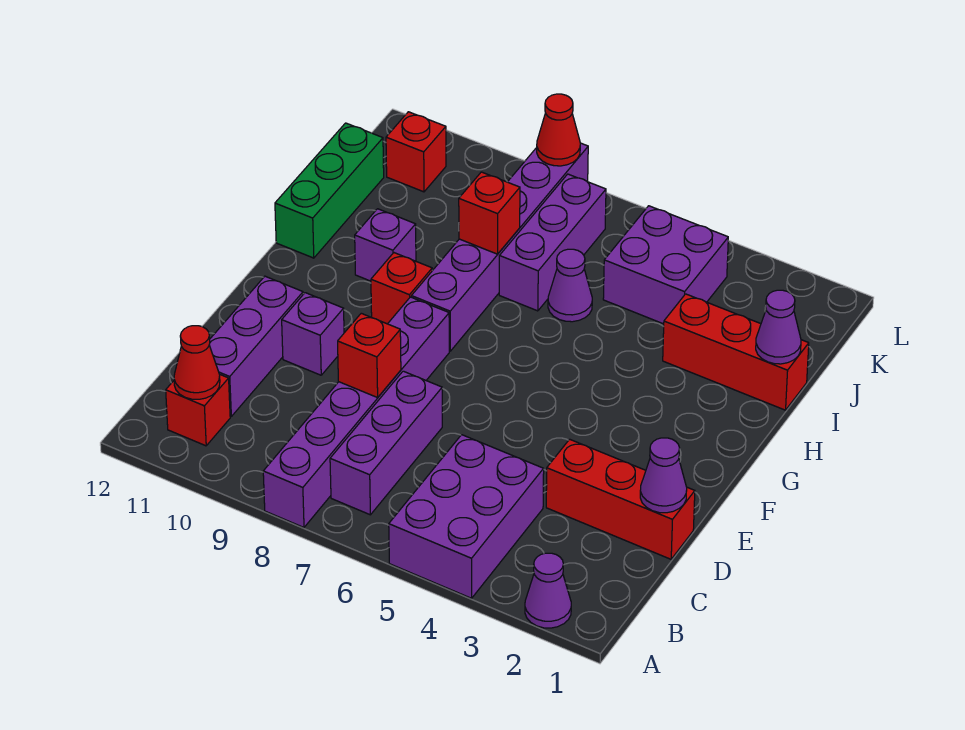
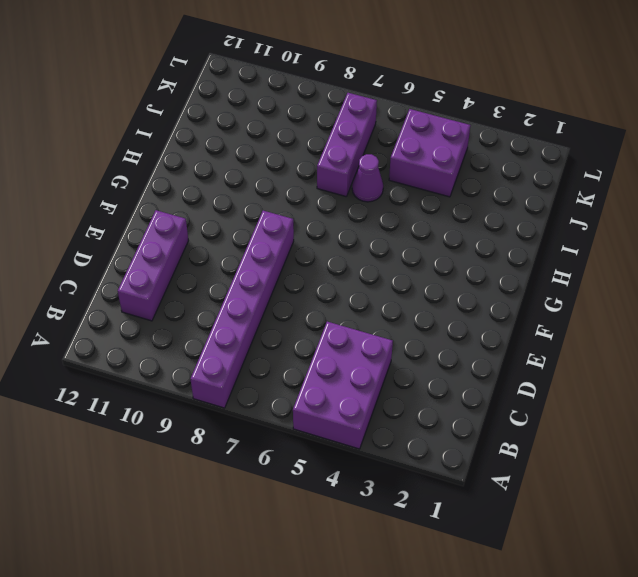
none -> purple 1x1 cone [525,553,571,628]
none -> purple 1x3 brick [330,371,442,515]
none -> red 1x1 brick [166,375,230,446]

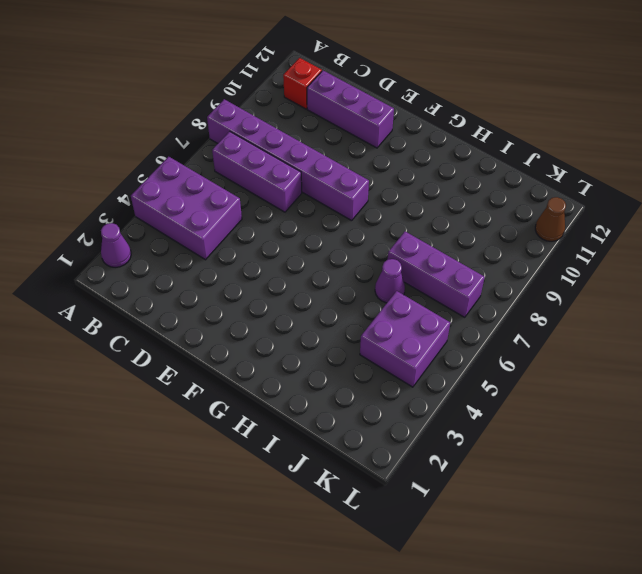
brown 1x1 cone [535,197,566,241] -> none
none -> red 1x3 brick [546,439,695,559]
none -> purple 1x1 brick [282,293,344,375]
none -> purple 1x6 brick [411,143,588,351]

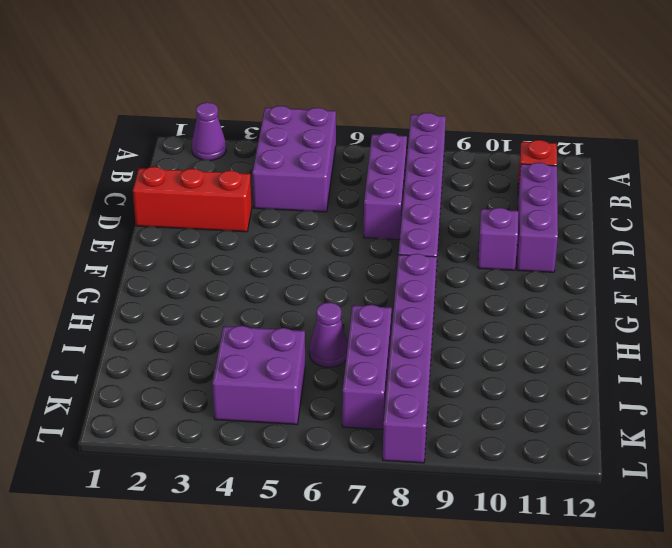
none -> red 1x1 brick [371,253,432,324]
none -> purple 1x1 brick [355,209,416,281]
none -> green 1x3 brick [275,123,384,258]

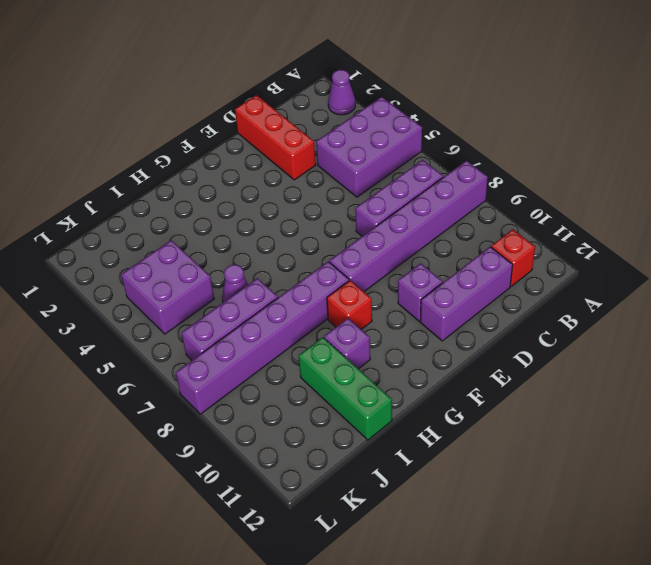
green 1x3 brick [299,337,392,440] -> green 1x3 brick turned to [275,123,384,258]
none -> red 1x3 brick [663,294,809,410]
none -> red 1x1 brick [386,112,446,192]
none -> red 1x1 cone [174,326,220,399]

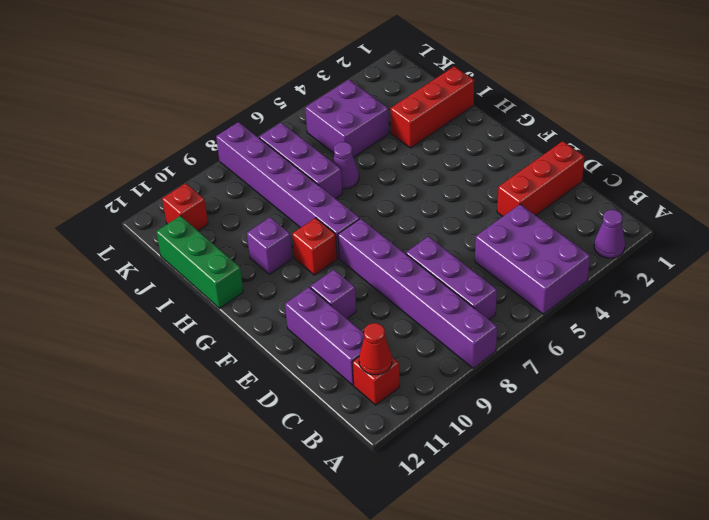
none -> purple 1x1 cone [640,438,687,513]
none -> red 1x1 brick [338,313,401,398]
none -> purple 1x1 cone [756,290,801,364]

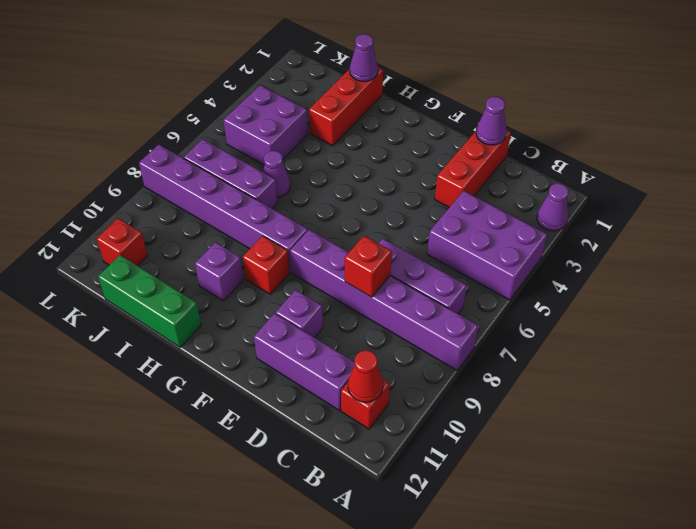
none -> red 1x1 brick [459,172,520,254]
none -> red 1x1 cone [537,94,580,166]

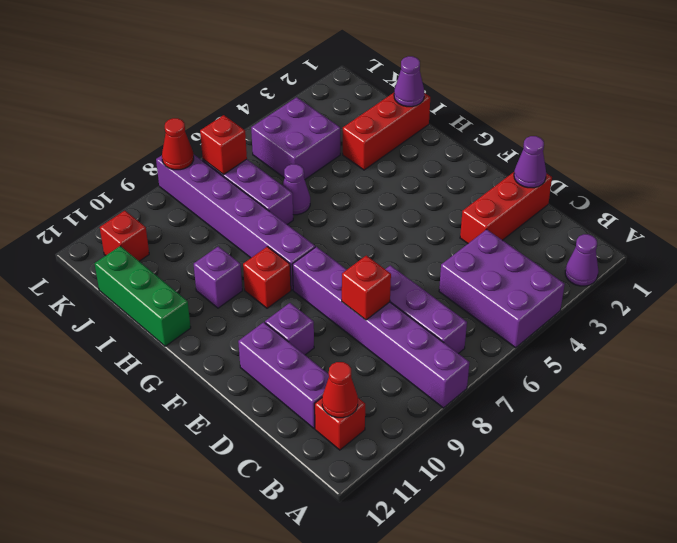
red 1x1 brick [200,115,247,175] -> red 1x1 brick moved to [459,172,520,254]

